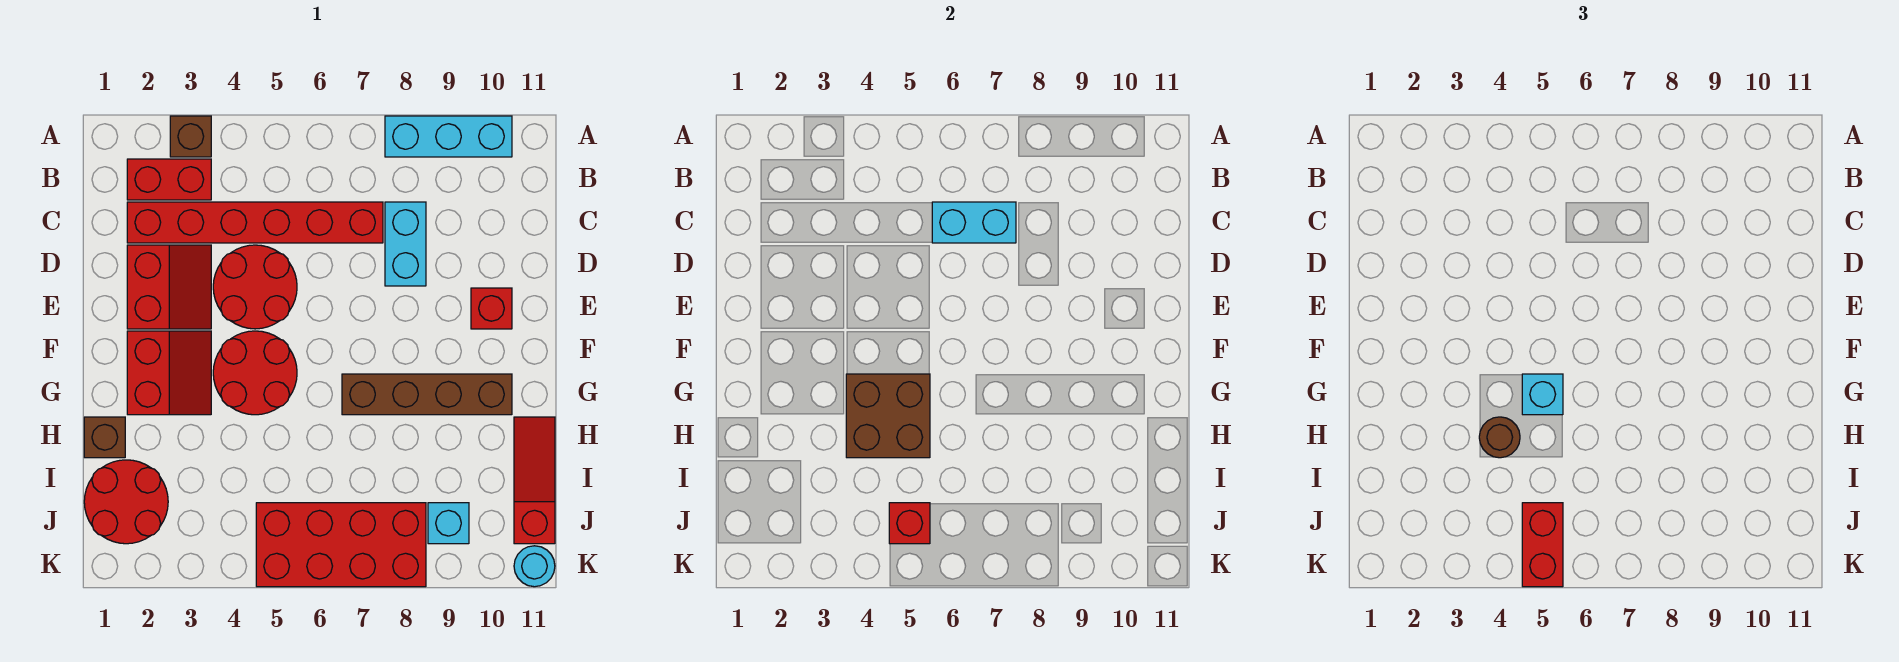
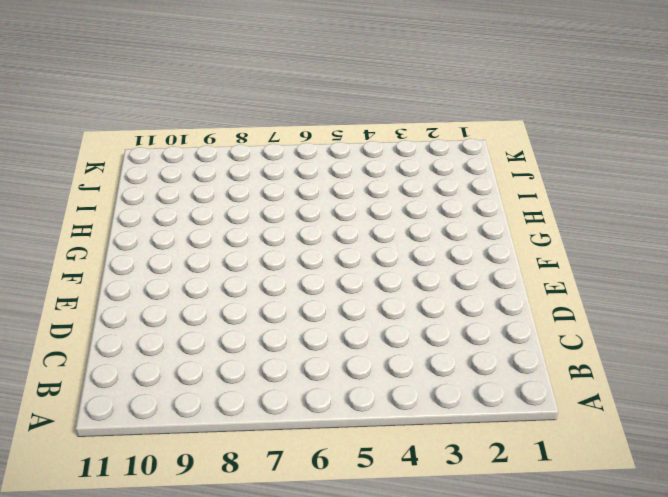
none -> brown 1x1 brick [170,116,211,157]
none -> cyan 1x3 brick [385,116,512,157]
none -> red 1x2 brick [127,159,211,200]

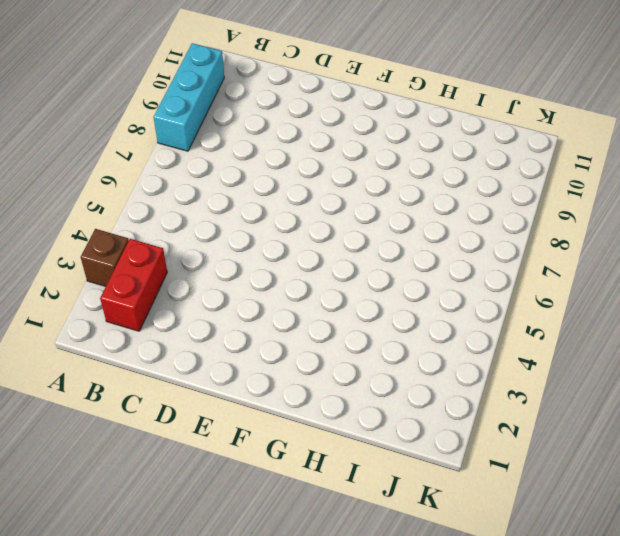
none -> red 1x6 brick [127,202,383,243]
none -> cyan 1x2 brick [385,202,426,286]
none -> red 2x2 slope [127,245,211,329]

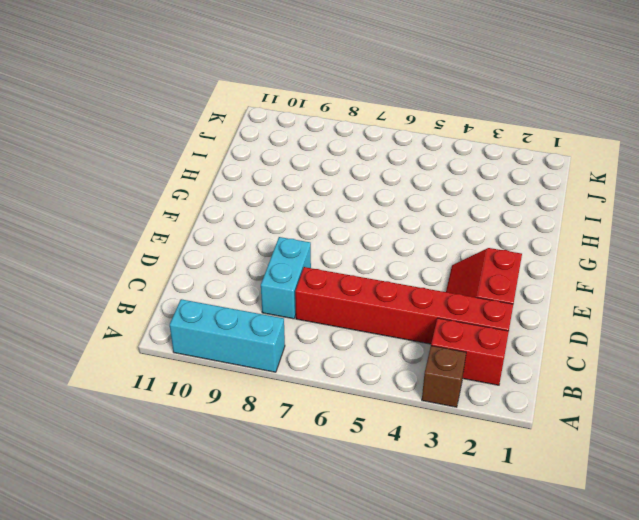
none -> red 2x2 round brick [213,245,297,329]
none -> red 1x1 brick [471,288,512,329]
none -> red 2x2 slope [127,331,211,415]

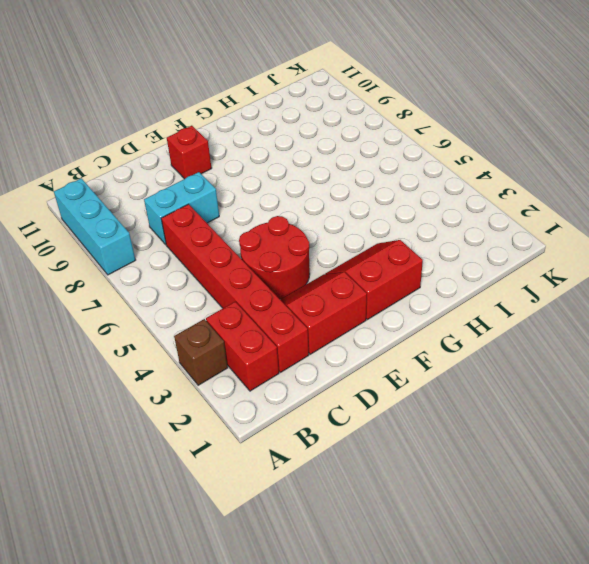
none -> red 2x2 round brick [213,331,297,415]
none -> brown 1x4 brick [342,374,512,415]
none -> brown 1x1 brick [84,417,125,458]

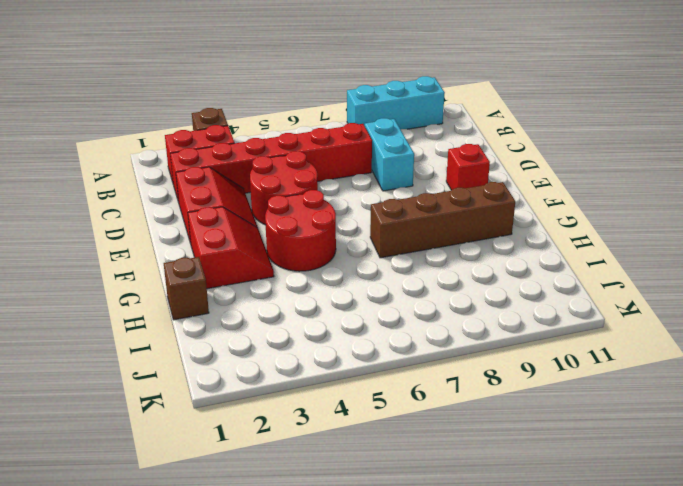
none -> red 1x3 slope [514,417,555,544]
none -> red 2x2 round brick [84,460,168,544]
none -> red 2x4 brick [256,503,426,587]

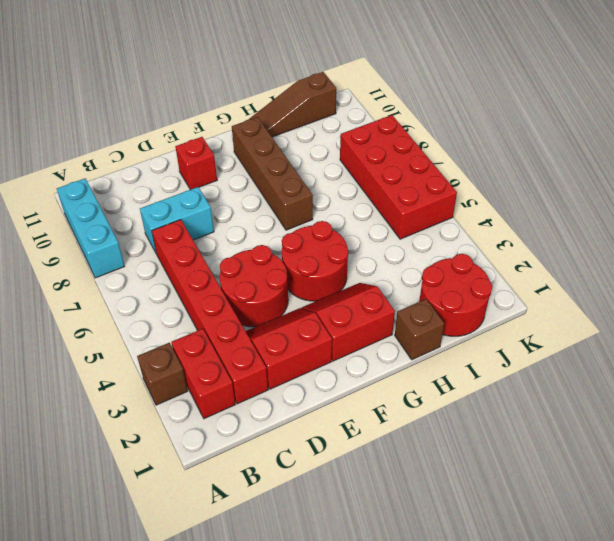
brown 1x3 slope [248,72,336,137] -> red 1x3 slope [514,417,555,544]
none -> cyan 1x1 brick [428,503,469,544]
none -> cyan 1x1 round brick [514,546,555,587]
none -> cyan 1x2 brick [932,202,1016,243]

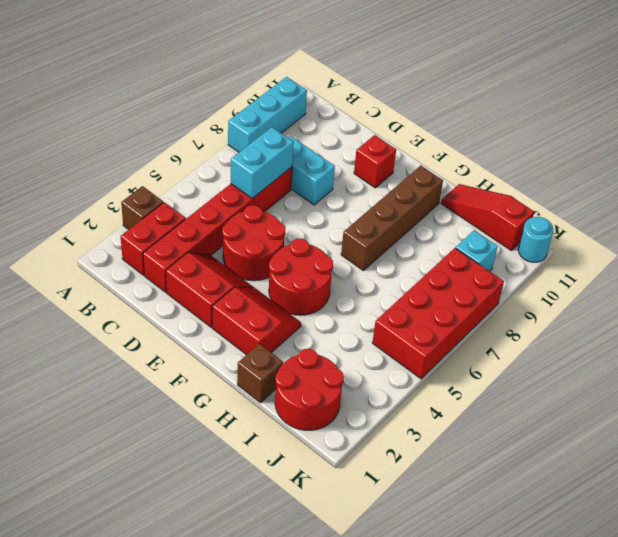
none -> brown 2x2 brick [846,374,930,458]
none -> red 1x1 brick [889,503,930,544]
none -> cyan 1x1 brick [1522,374,1563,415]

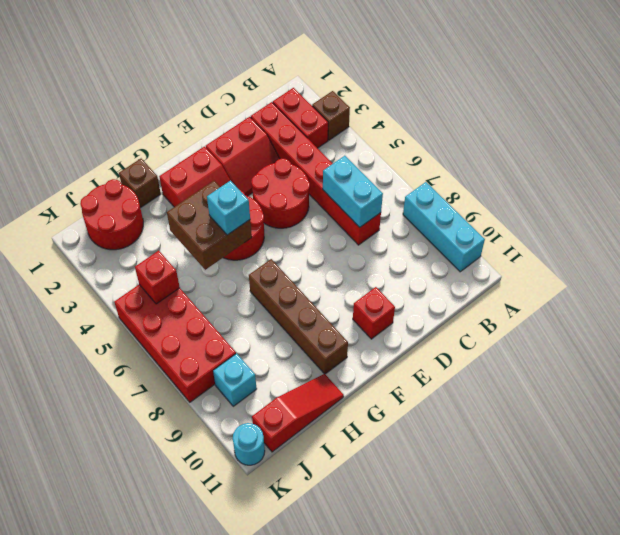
none -> cyan 1x2 brick [385,202,426,286]
none -> brown 1x1 round brick [1479,417,1520,458]
none -> red 1x2 brick [1522,503,1563,587]

